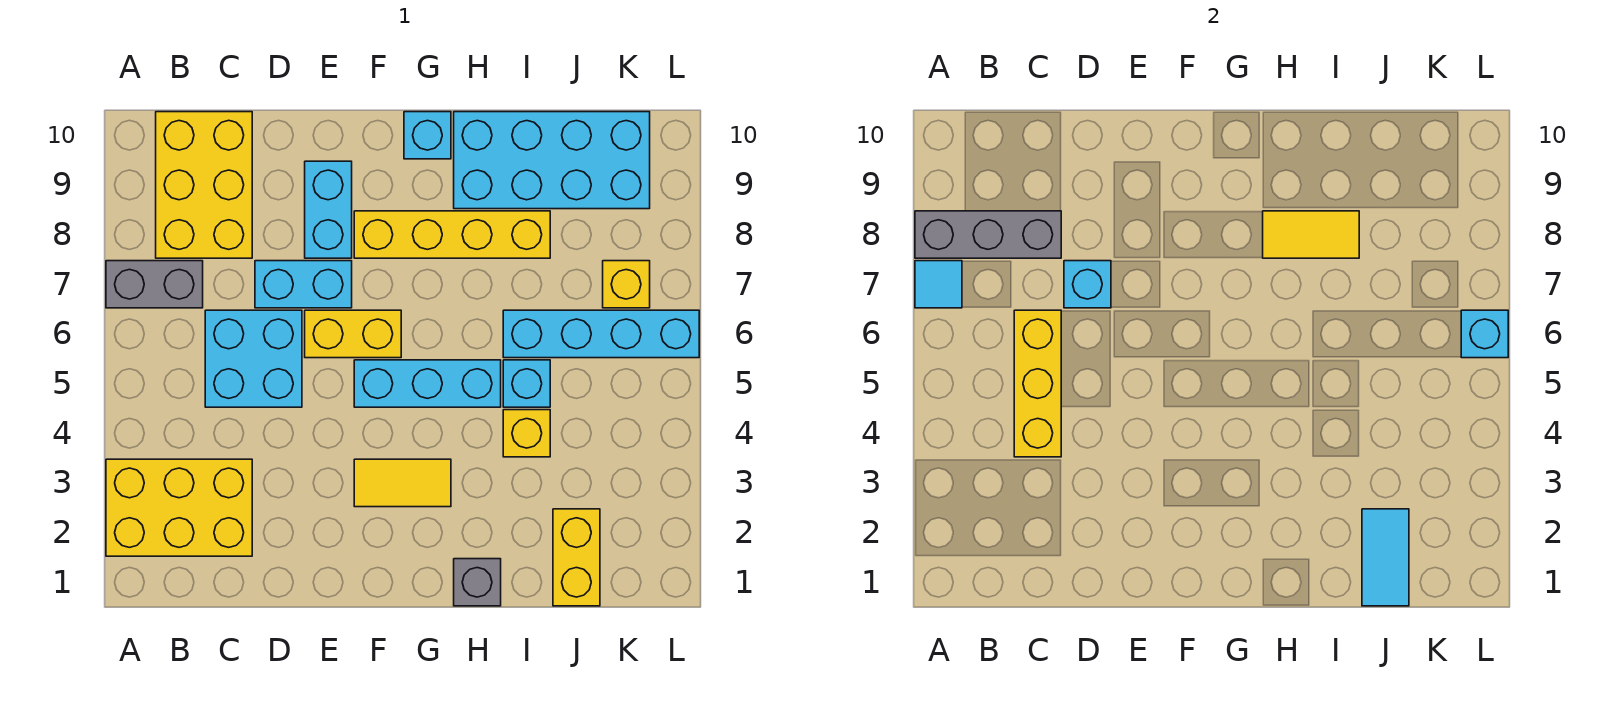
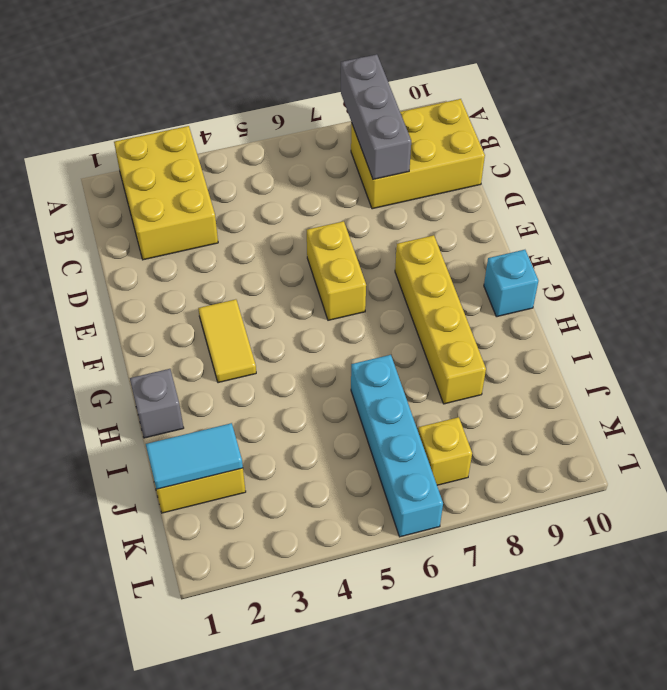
none -> grey 1x2 brick [106,261,203,308]
none -> cyan 2x2 brick [205,310,302,407]
none -> cyan 1x2 brick [255,261,352,308]

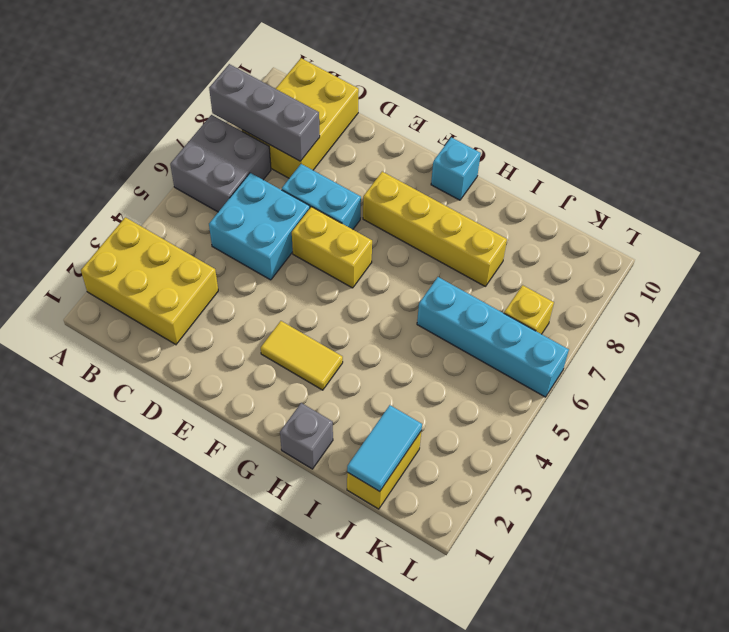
grey 2x2 brick [170,115,271,212] -> grey 1x2 brick [106,261,203,308]
none -> cyan 1x2 brick [305,161,352,258]
none -> cyan 1x3 brick [354,360,501,407]
none -> cyan 2x4 brick [454,112,650,209]

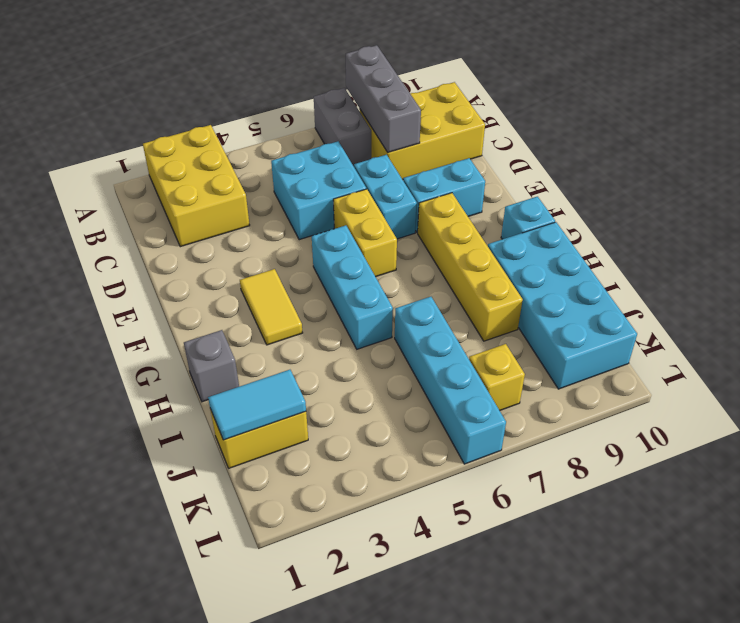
none -> yellow 1x1 brick [503,410,550,457]
none -> cyan 1x1 brick [503,360,550,407]
none -> cyan 1x1 tile [915,261,962,308]

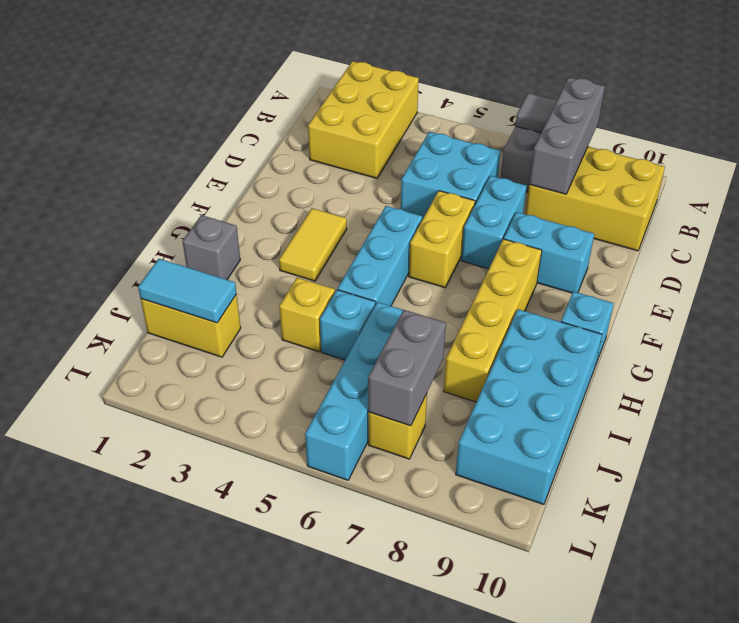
grey 1x1 tile [516,93,557,133] -> cyan 1x1 tile [915,261,962,308]
grey 1x2 brick [368,310,446,426] -> none
none -> yellow 1x3 brick [1014,310,1061,457]
none -> cyan 1x1 brick [1064,261,1111,308]
none -> yellow 1x2 tile [1263,211,1359,258]

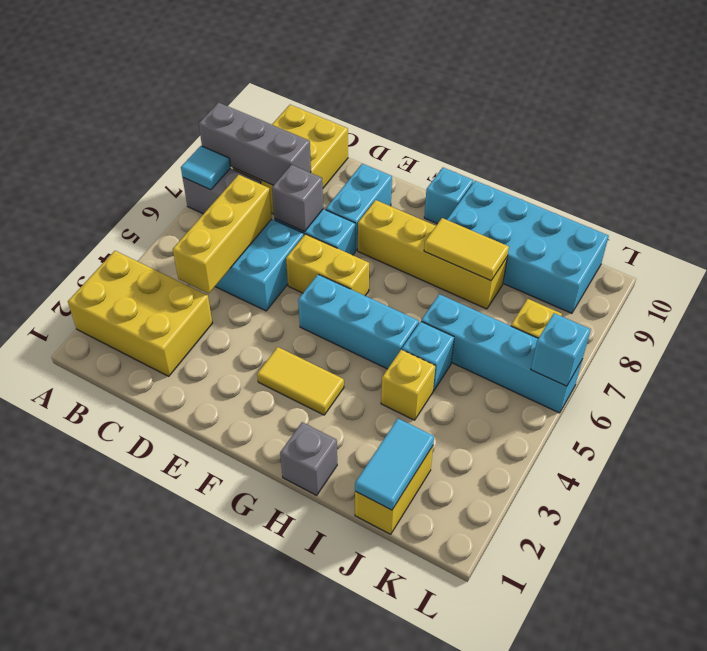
grey 1x1 brick [272,165,323,232] -> cyan 1x1 brick [1064,261,1111,308]

